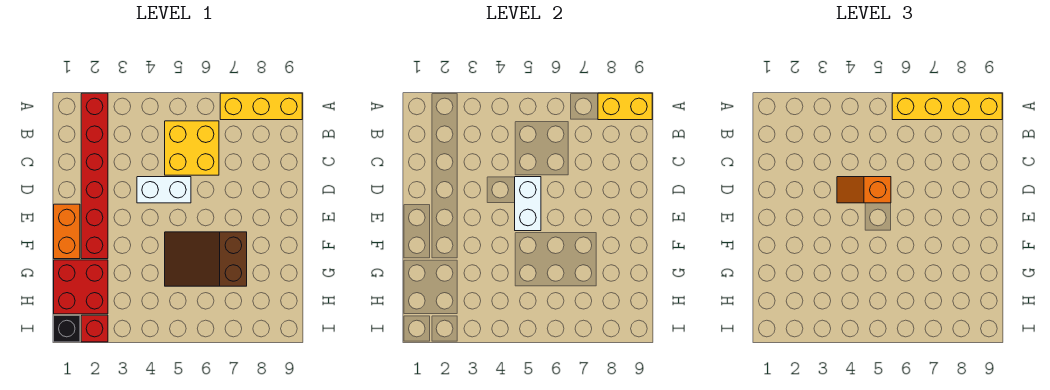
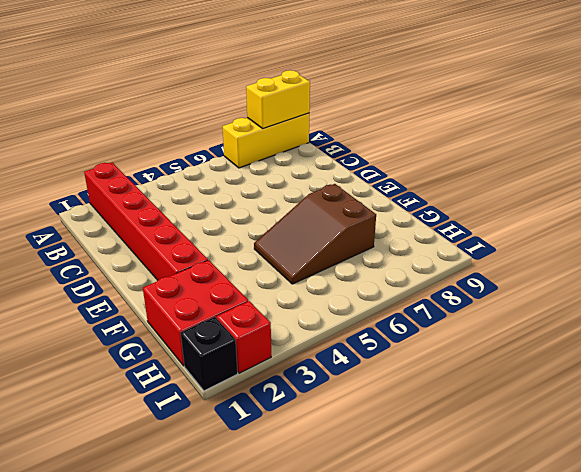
none -> yellow 2x2 brick [165,121,219,175]
none -> white 1x2 brick [137,177,191,203]
none -> orange 1x2 brick [54,204,80,259]

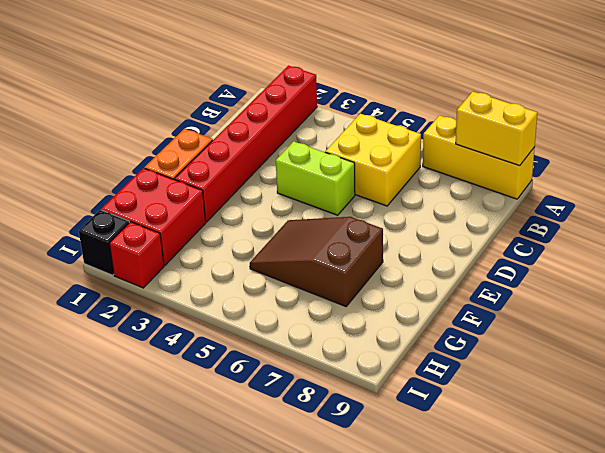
lime 1x2 brick [276,141,355,215] -> white 1x2 brick [137,177,191,203]
none -> white 1x2 brick [515,177,541,231]
none -> yellow 1x4 brick [892,93,1002,120]
none -> orange 1x2 slope [837,177,891,203]

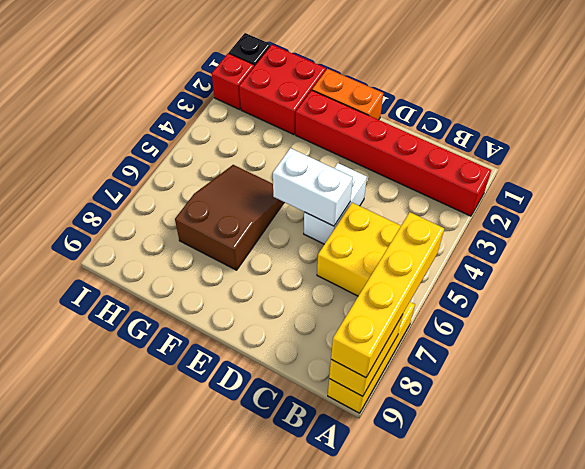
none -> orange 1x2 slope [837,177,891,203]

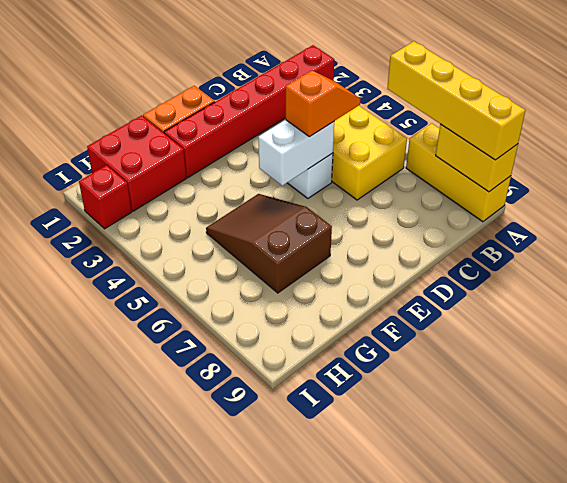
orange 1x2 slope [286,71,360,137] -> orange 1x2 slope turned to [837,177,891,203]
none -> black 1x1 brick [54,315,80,342]

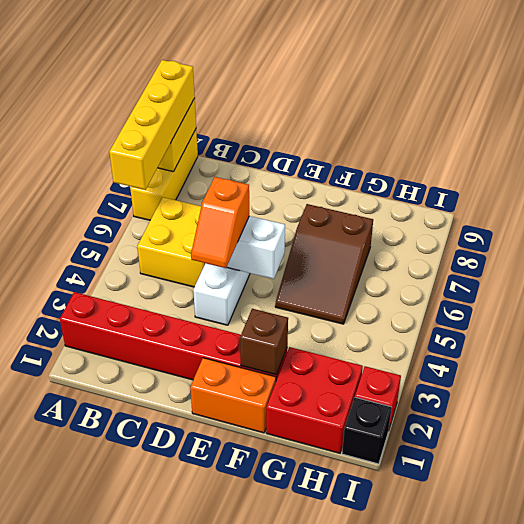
brown 1x1 brick [240,309,288,375] -> none

